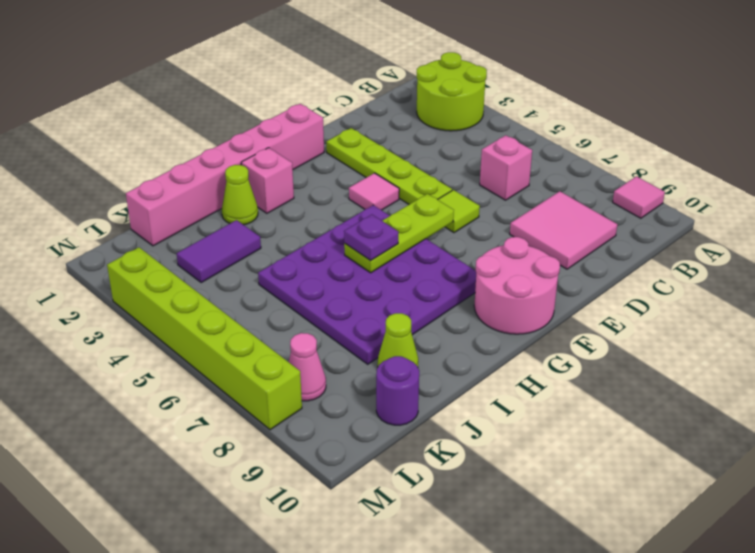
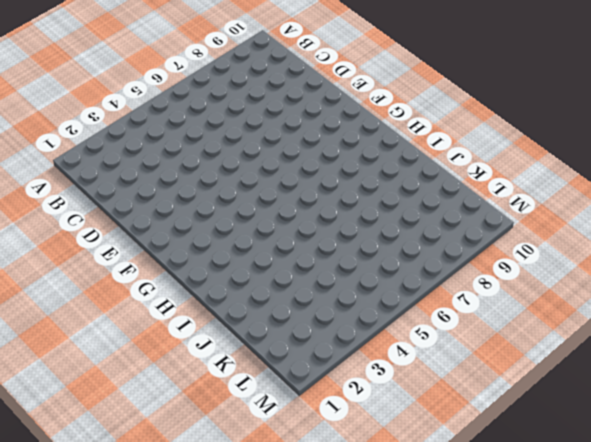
none -> lime 2x2 round brick [417,52,487,131]
none -> pink 1x1 tile [613,176,665,218]
none -> pink 1x1 brick [480,135,532,200]

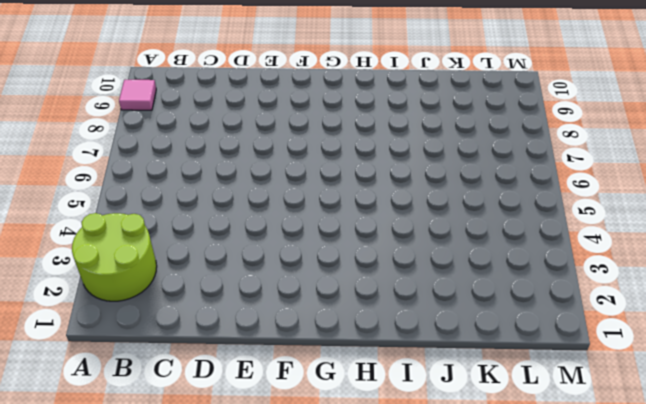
none -> pink 1x1 brick [480,135,532,200]
none -> pink 2x2 tile [510,191,617,269]
none -> lime 1x4 plate [326,128,452,204]

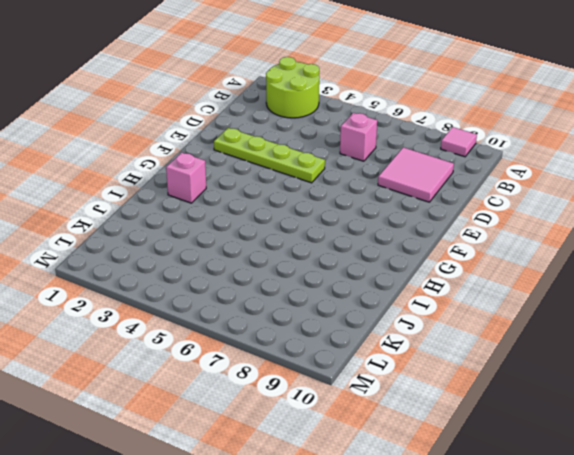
none -> lime 1x1 tile [437,190,480,233]
none -> pink 1x6 brick [126,104,324,246]
none -> pink 1x1 tile [349,173,399,210]

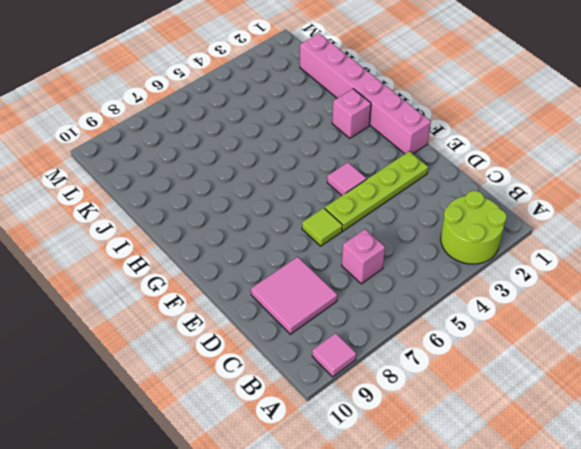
none -> pink 2x2 round brick [474,237,560,334]
none -> purple 4x4 plate [258,205,476,364]
none -> lime 1x1 cone [222,165,258,225]

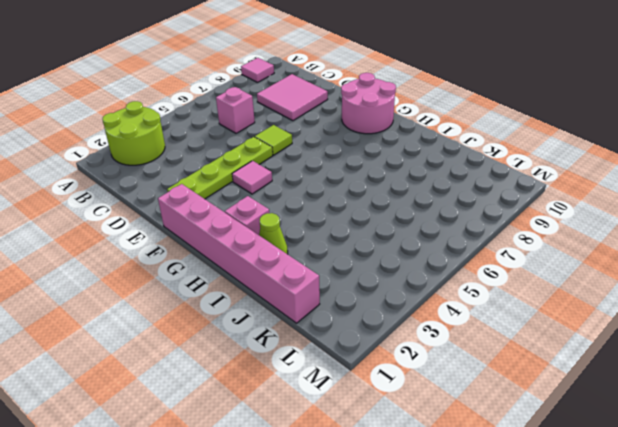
none -> purple 4x4 plate [258,205,476,364]
none -> purple 1x2 tile [177,220,261,283]
none -> lime 1x1 cone [378,313,418,367]

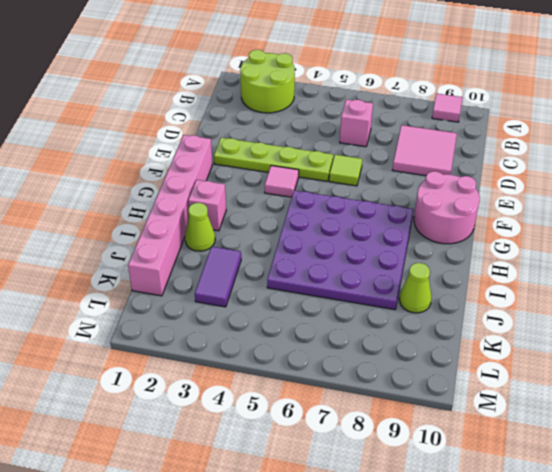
none -> purple 1x1 round brick [376,356,419,425]
none -> pink 1x1 cone [289,333,326,401]
none -> lime 1x6 brick [107,247,302,430]

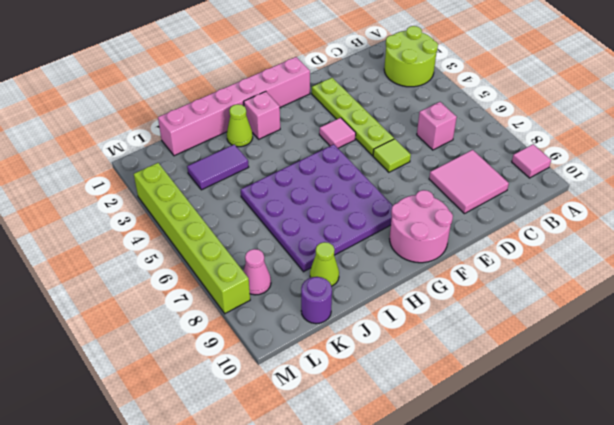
none -> lime 1x3 plate [344,194,454,273]
none -> purple 1x1 plate [344,215,398,261]

